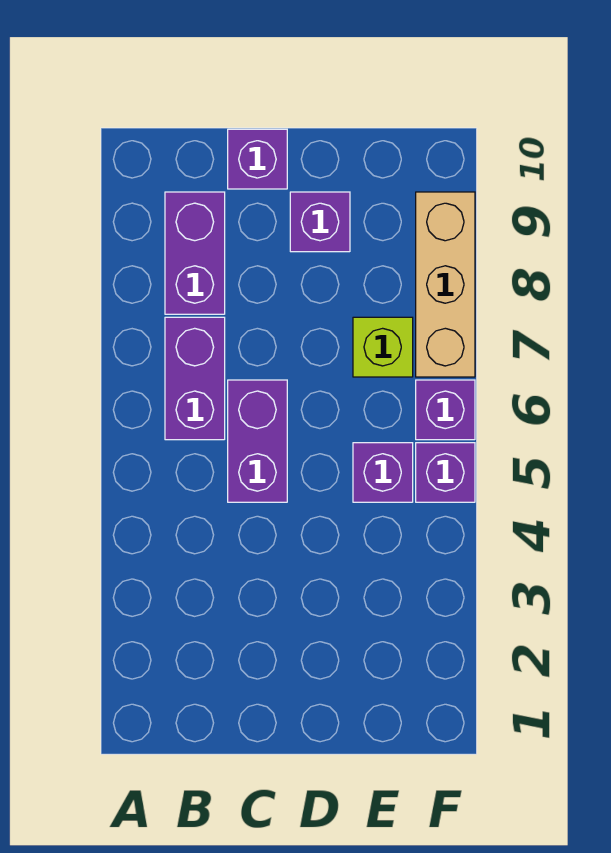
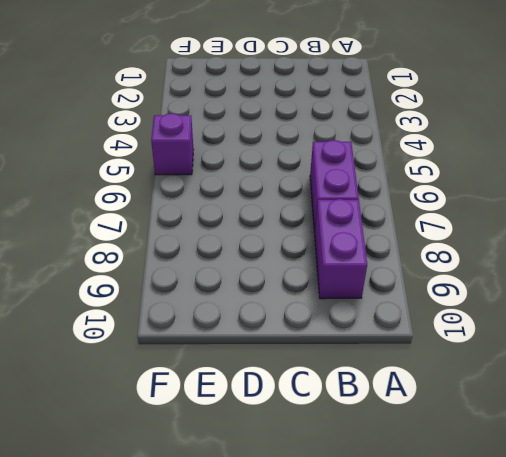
none -> purple 1x2 brick [228,380,287,502]
none -> purple 1x1 brick [228,129,287,189]

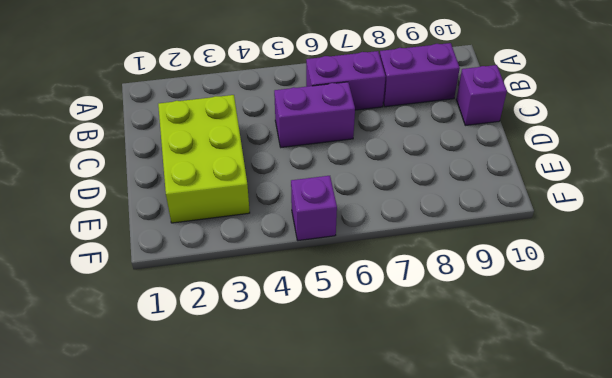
lime 2x3 brick [158,95,250,223] -> none
none -> purple 1x1 brick [290,192,350,252]
none -> purple 1x1 brick [353,443,413,502]

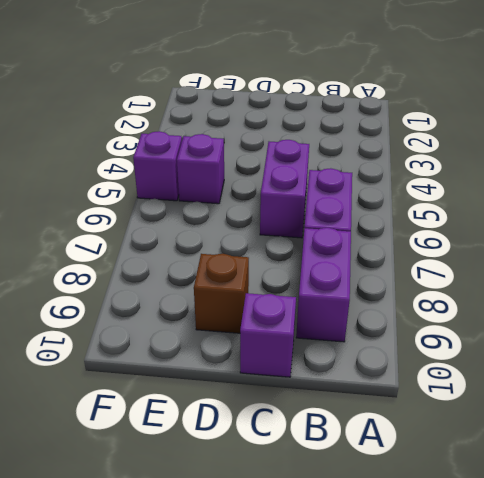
brown 1x1 brick [194,254,249,333] -> purple 1x1 brick [290,192,350,252]
none -> lime 1x1 brick [353,317,413,377]
none -> purple 1x1 brick [416,380,475,440]

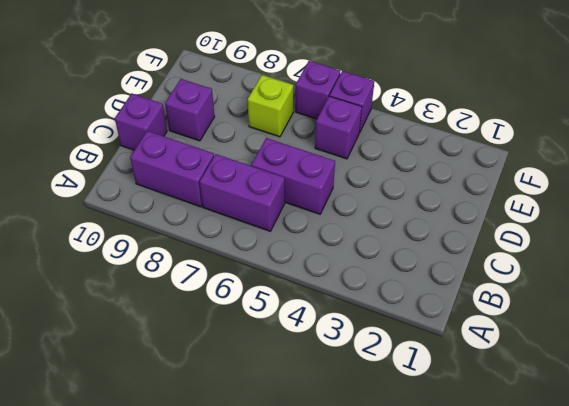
none -> tan 1x3 brick [416,192,475,377]

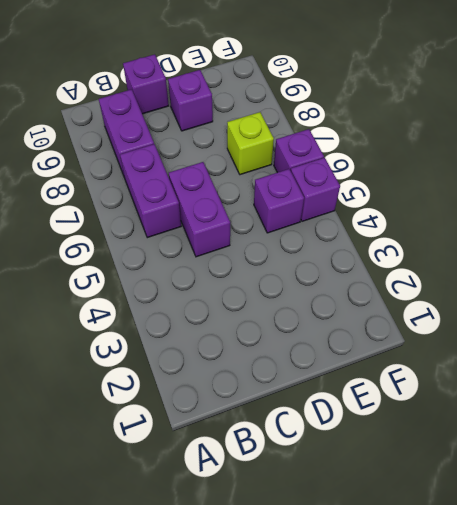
none -> tan 1x3 brick [416,192,475,377]

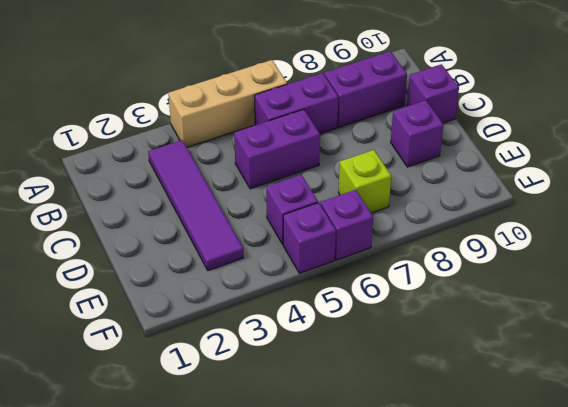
tan 1x3 brick [168,60,287,147] -> tan 1x3 brick moved to [416,192,475,377]
purple 1x4 tile [148,140,243,271] -> none

